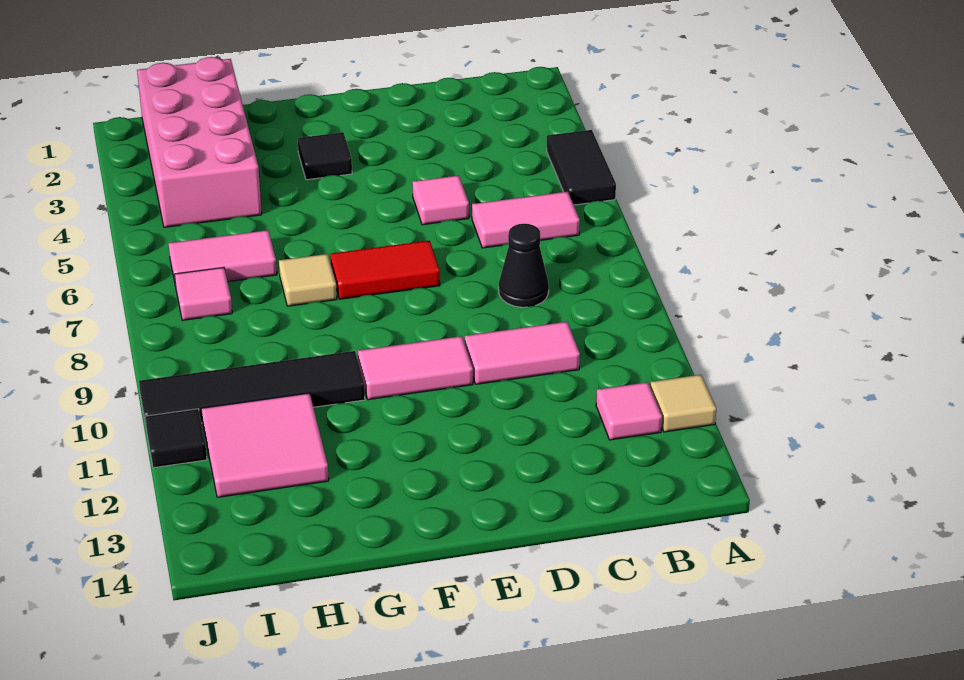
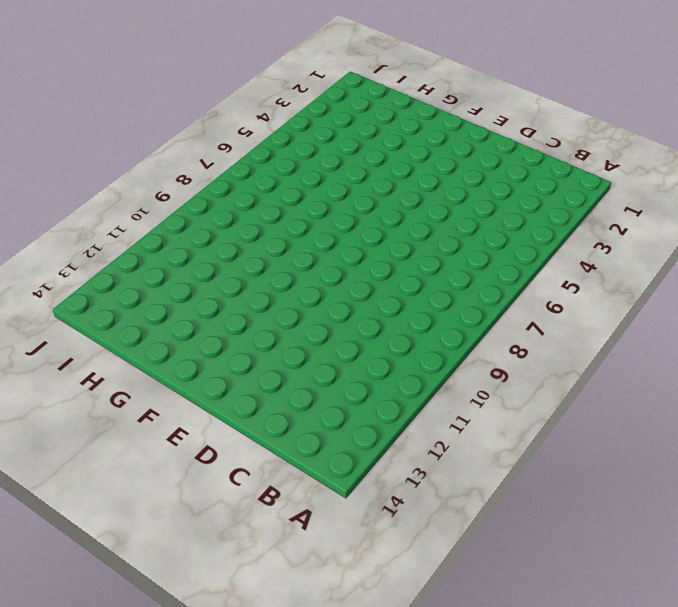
none -> black 1x2 tile [547,130,616,205]
none -> tan 1x1 tile [650,375,716,432]
none -> pink 1x2 tile [472,192,580,248]

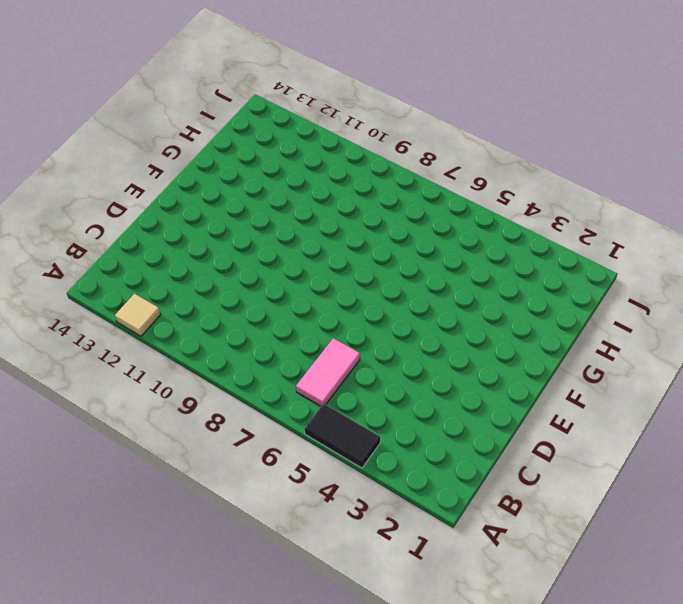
none -> pink 1x1 tile [596,382,662,440]
none -> black 1x1 cone [499,224,549,307]
none -> pink 1x2 tile [465,322,580,384]

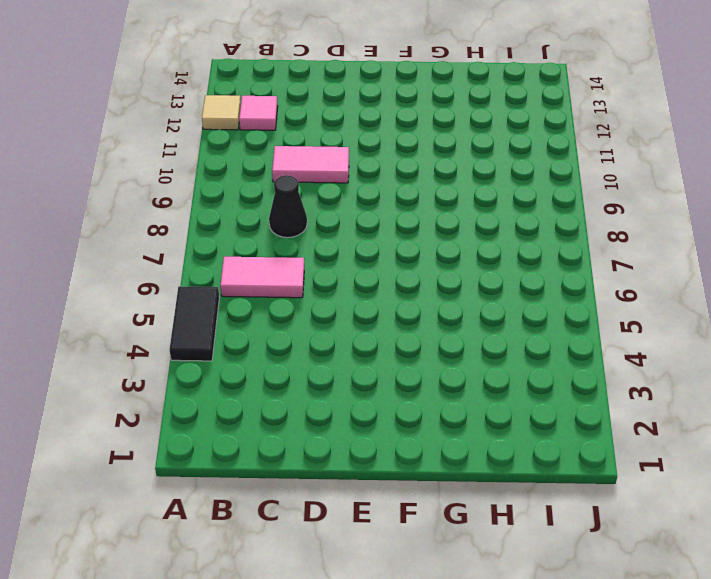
none -> pink 1x1 tile [412,176,469,225]
none -> red 1x2 tile [330,241,440,299]
none -> pink 1x2 tile [358,336,473,400]

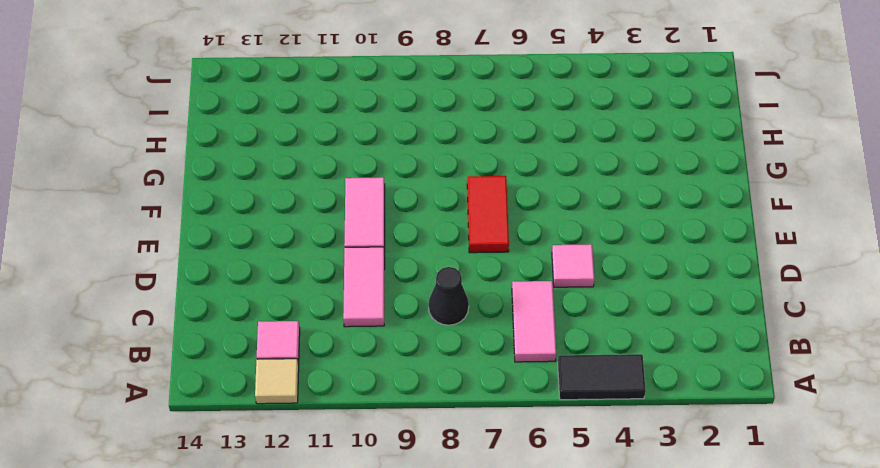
none -> black 1x1 tile [298,132,352,180]
none -> tan 1x1 tile [279,254,337,306]
none -> black 1x4 tile [139,351,365,424]

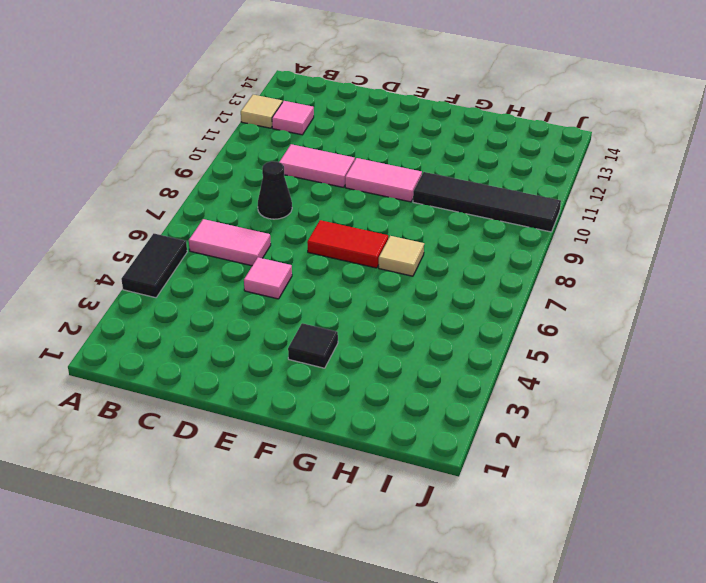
none -> pink 2x4 brick [137,57,262,227]
none -> pink 1x2 tile [168,230,277,286]
none -> pink 2x2 tile [201,393,329,497]

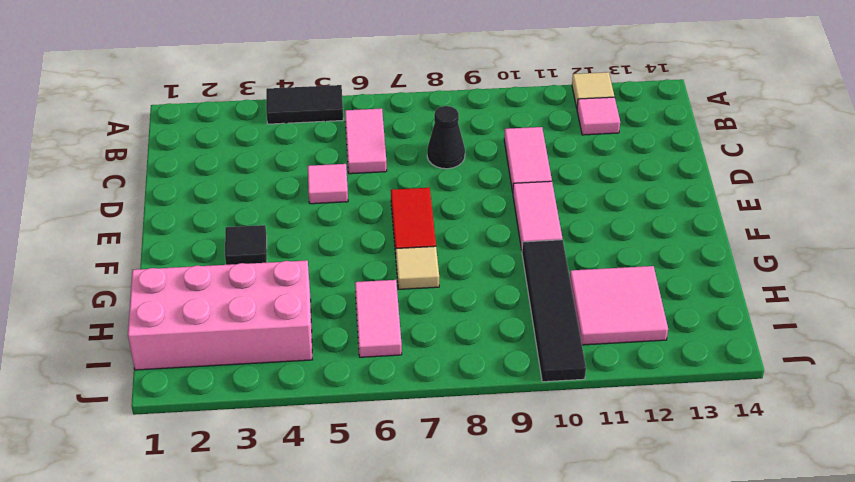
none -> pink 1x1 tile [175,267,232,320]
none -> black 1x1 tile [145,409,207,468]

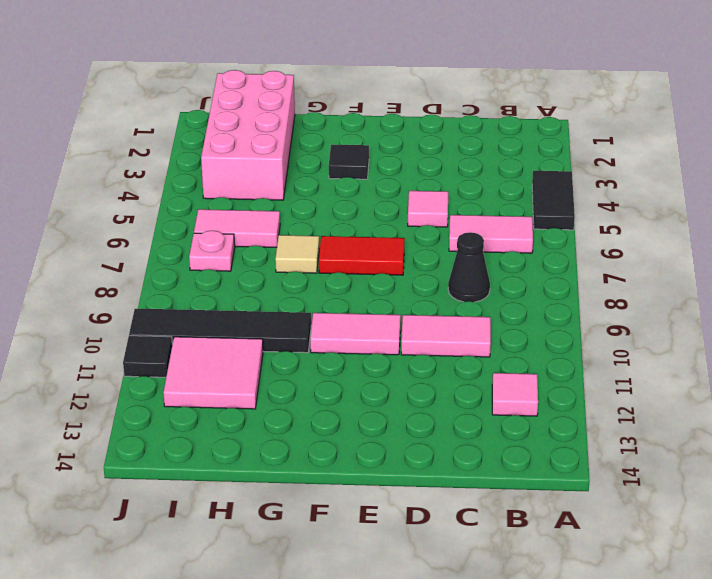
pink 1x1 plate [189,231,235,271] -> pink 1x1 tile [175,267,232,320]
none -> tan 1x1 tile [650,375,716,432]

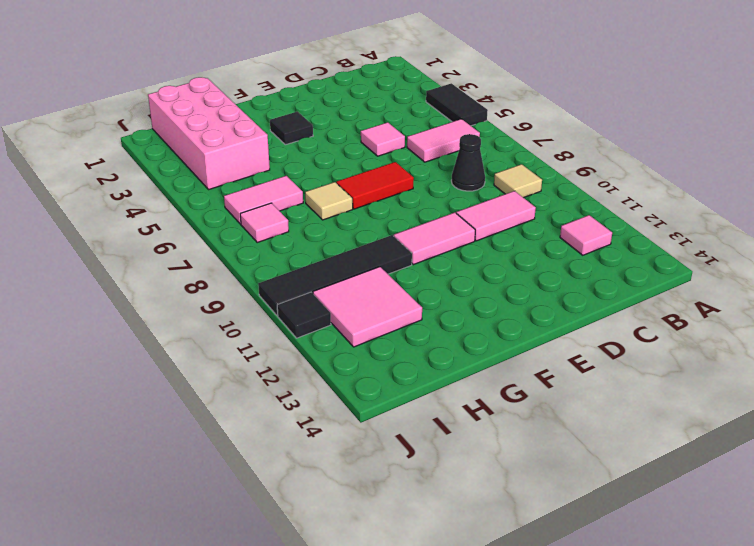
tan 1x1 tile [494,164,542,198] -> tan 1x1 tile moved to [650,375,716,432]

